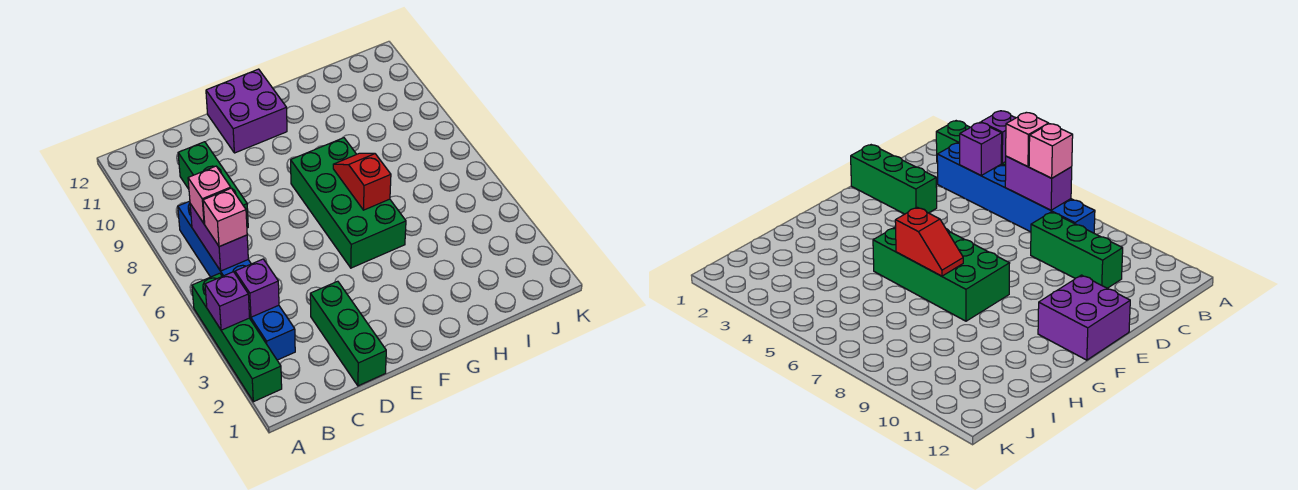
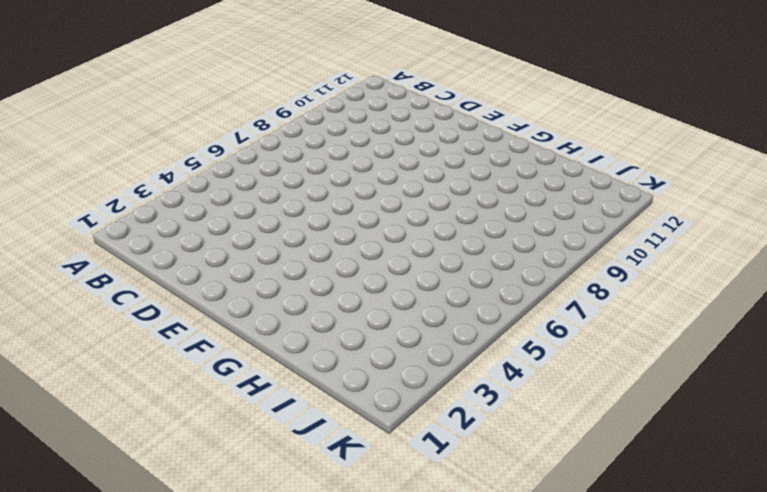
none -> green 1x4 brick [192,273,282,402]
none -> blue 1x6 brick [178,201,295,360]
none -> green 1x3 brick [178,142,248,228]

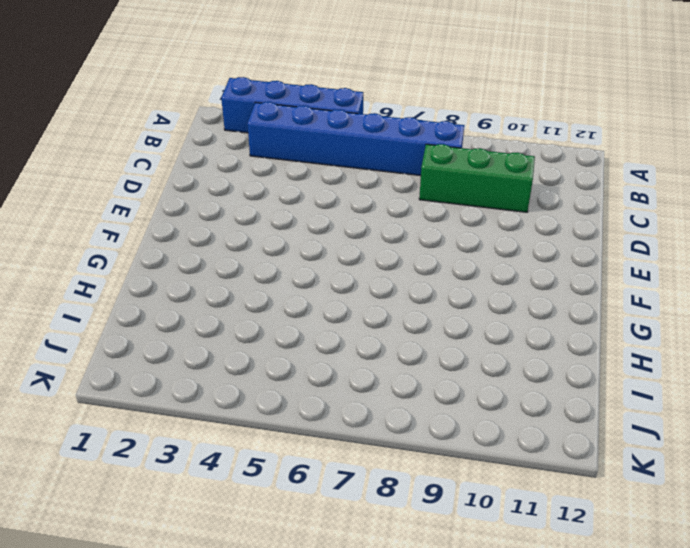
blue 1x4 brick [221,77,363,133] -> green 1x4 brick [192,273,282,402]
none -> green 1x3 brick [310,281,386,386]
none -> purple 2x2 brick [206,69,287,153]
none -> green 2x4 brick [291,138,406,268]

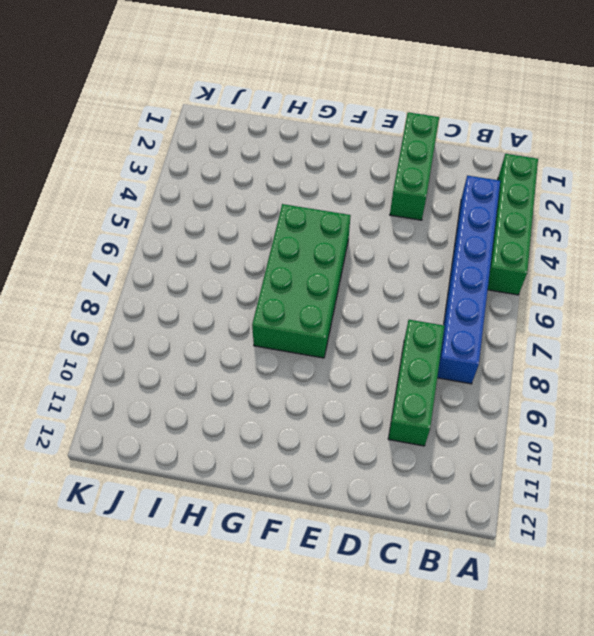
none -> purple 2x2 brick [206,69,287,153]
none -> purple 1x1 brick [205,272,250,330]
none -> purple 1x1 brick [235,259,279,317]

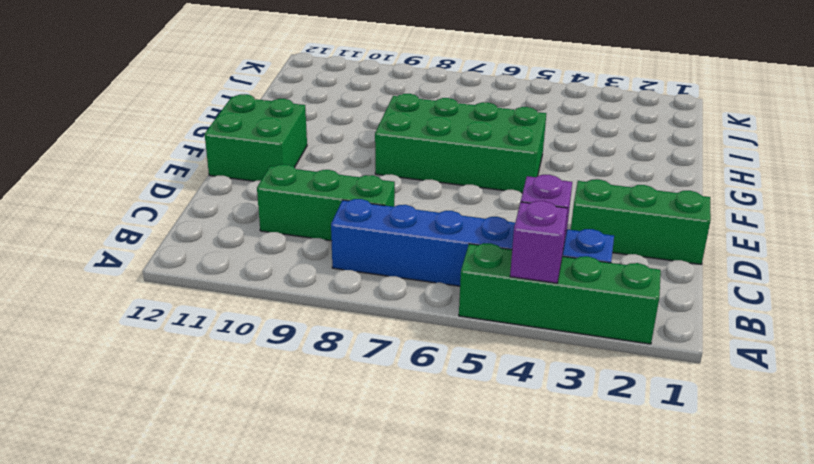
green 2x2 brick [205,94,307,181] -> purple 2x2 brick [206,69,287,153]
none -> purple 1x2 brick [190,204,248,271]
none -> red 1x2 slope [333,153,391,210]
none -> pink 1x1 brick [203,188,247,247]

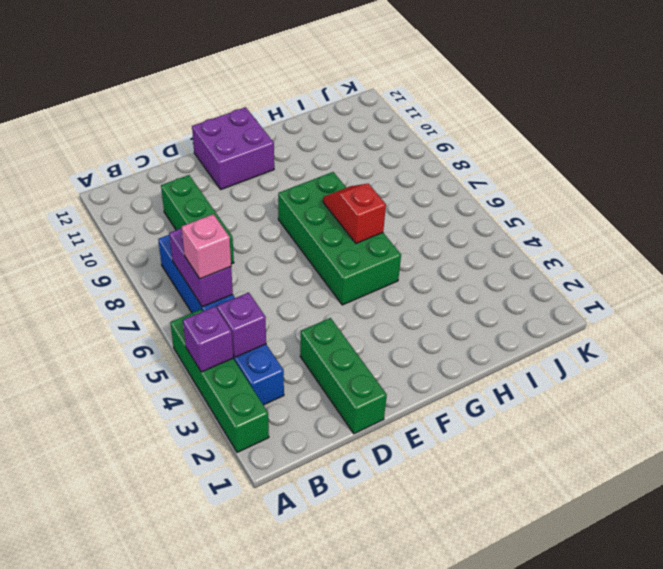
none -> pink 1x1 brick [188,166,231,224]

